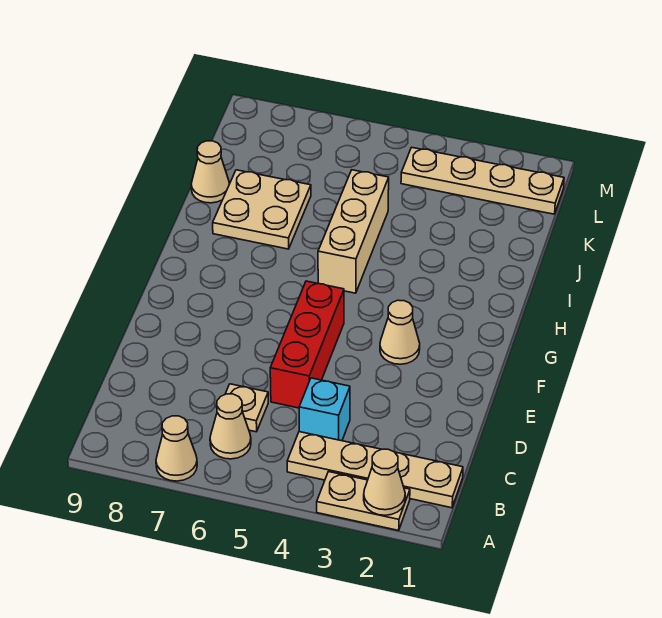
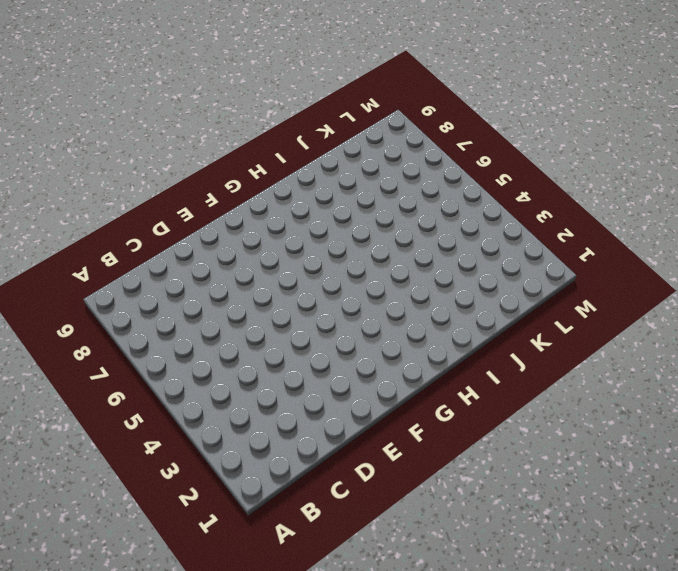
none -> tan 1x2 plate [317,472,410,530]
none -> tan 1x1 cone [156,416,197,481]
none -> tan 1x4 plate [287,432,463,508]

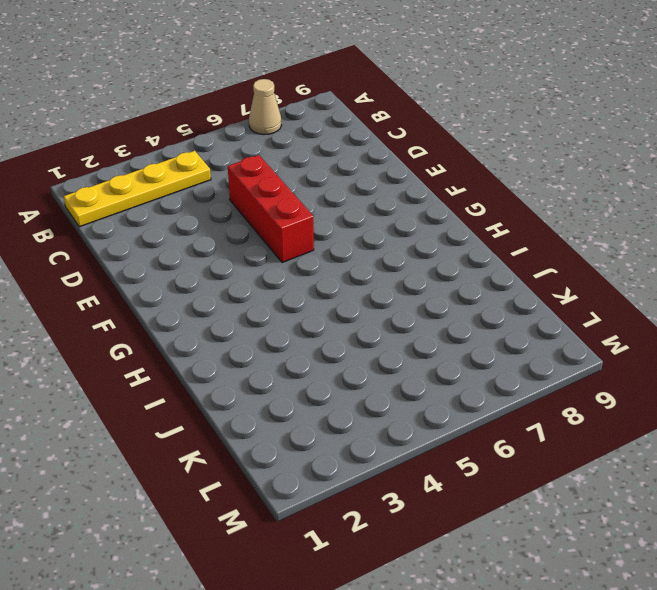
yellow 1x4 plate [64,151,211,227] -> tan 1x4 plate [287,432,463,508]
none -> tan 1x2 plate [317,472,410,530]
none -> tan 1x1 cone [210,394,251,459]
none -> cyan 1x1 brick [299,378,350,441]

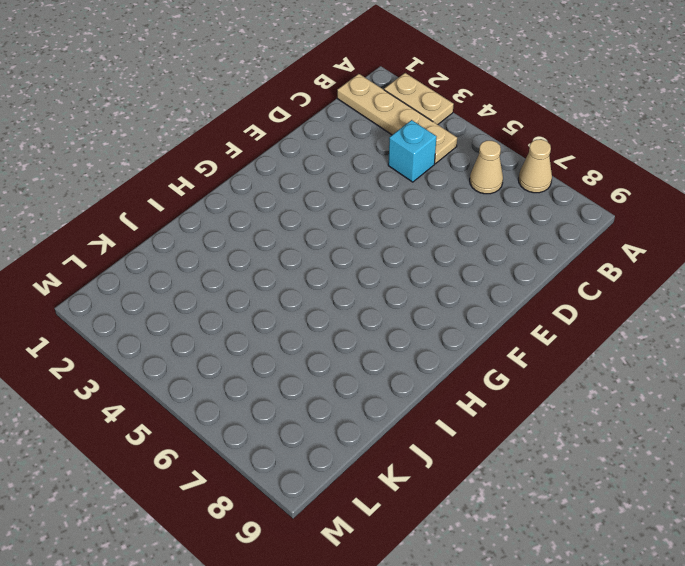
none -> tan 1x1 plate [225,384,268,432]
none -> red 1x3 brick [270,281,344,408]
none -> tan 1x1 cone [380,300,420,364]

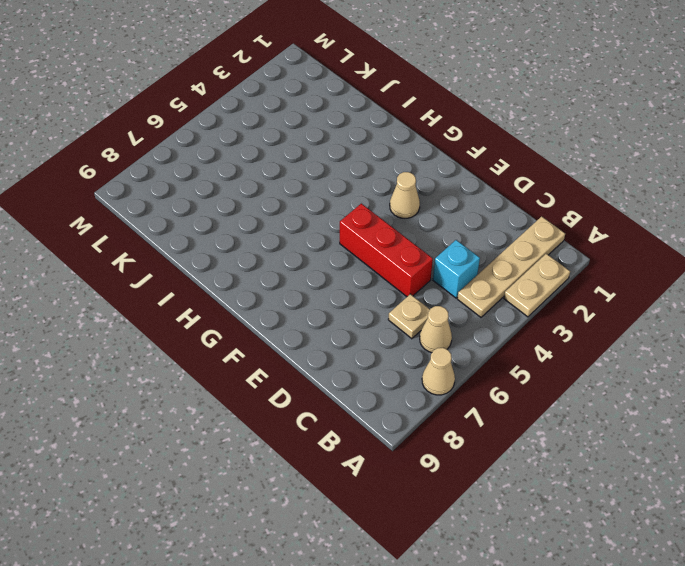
none -> tan 1x3 brick [318,170,389,293]
none -> tan 2x2 plate [213,170,311,249]
none -> tan 1x1 cone [191,141,229,203]

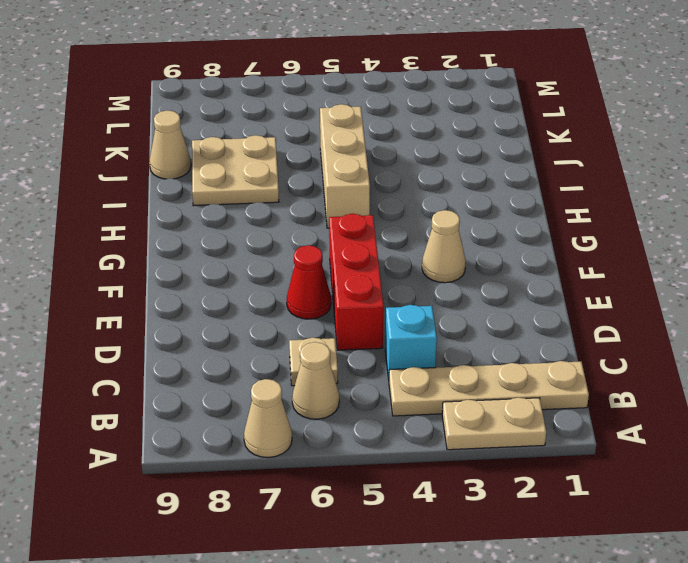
red 1x1 cone [287,245,331,319] -> none
none -> tan 1x4 plate [401,147,564,214]
none -> tan 1x1 cone [364,449,405,515]

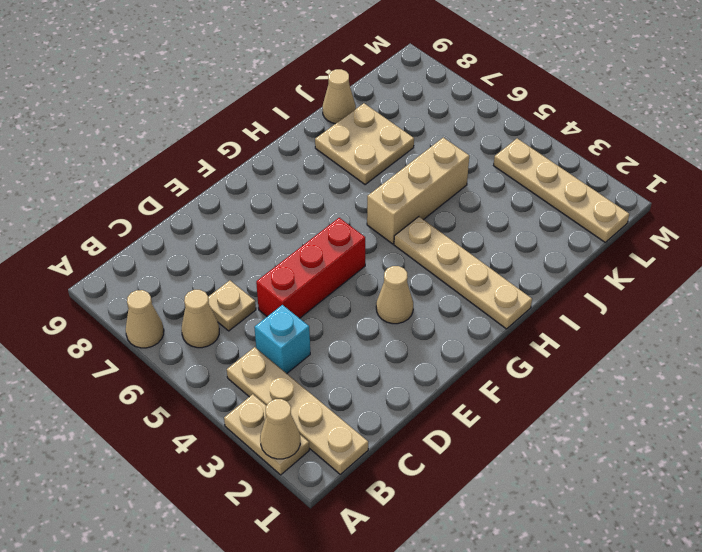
tan 1x4 plate [394,217,532,329] -> none

